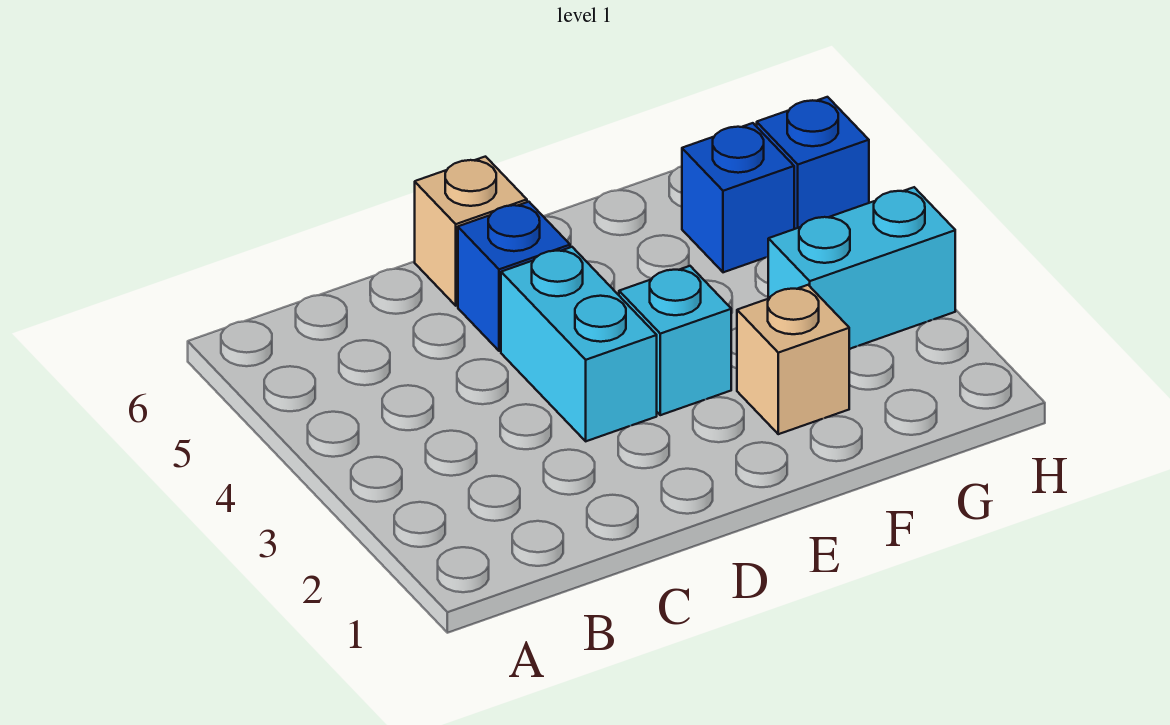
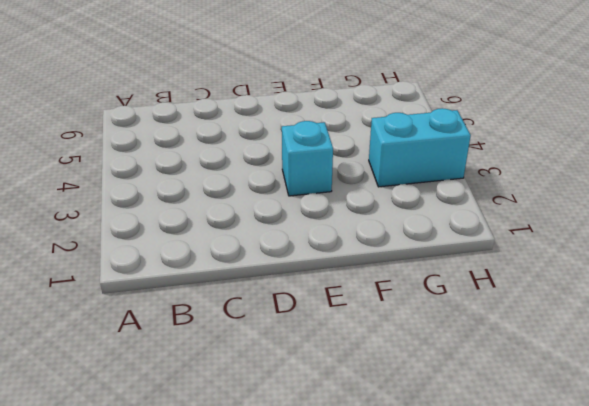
none -> cyan 1x2 brick [501,247,657,441]
none -> blue 1x1 brick [458,202,570,351]

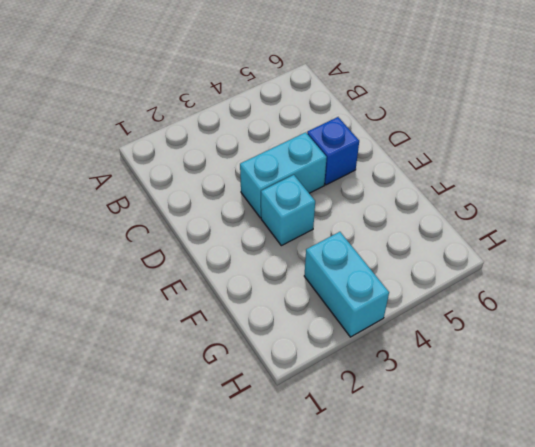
none -> tan 1x1 brick [415,157,527,306]
none -> tan 1x1 brick [737,285,849,434]

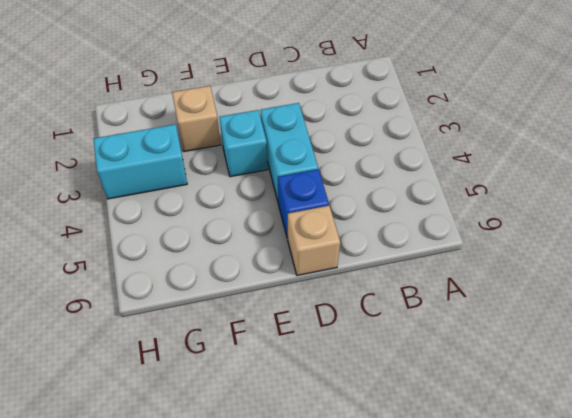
none -> blue 1x1 brick [682,123,794,272]
none -> blue 1x1 brick [757,97,869,229]

